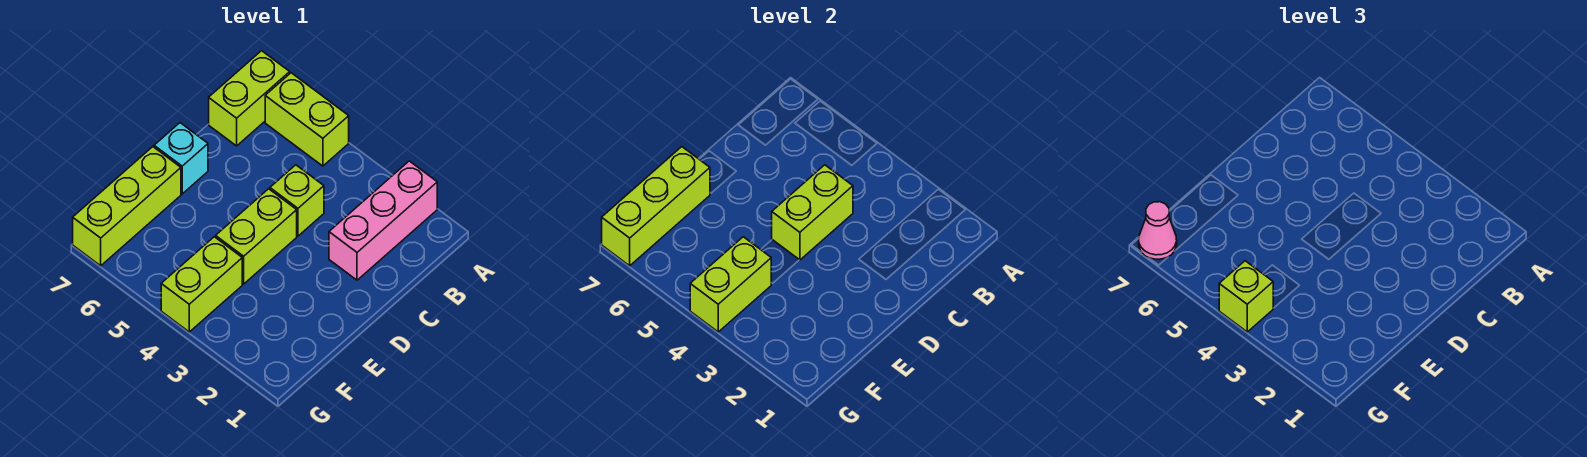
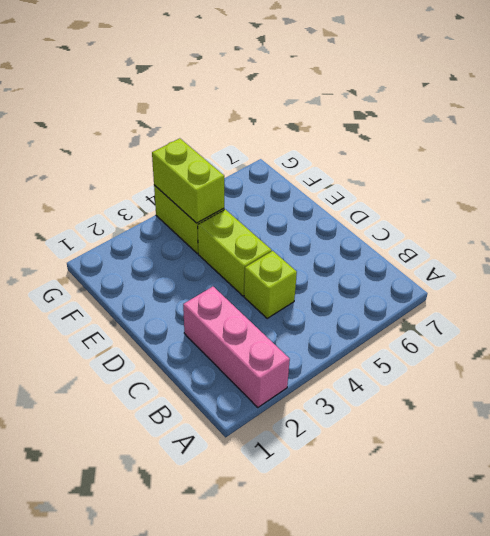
none -> lime 1x2 brick [265,73,349,166]
none -> lime 1x2 brick [209,51,290,146]
none -> cyan 1x1 brick [154,123,208,194]

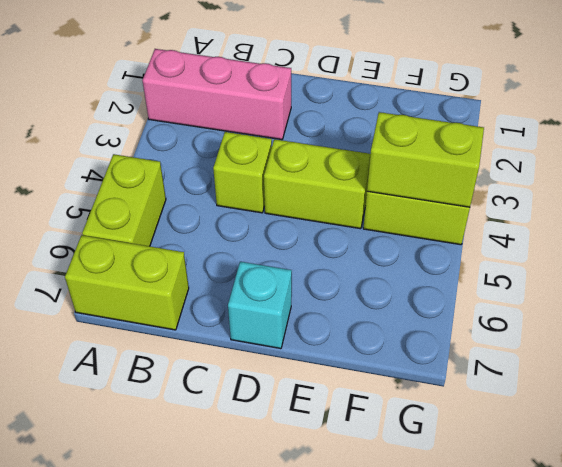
none -> lime 1x3 brick [73,147,181,266]
none -> lime 1x2 brick [772,165,853,260]
none -> lime 1x3 brick [602,147,710,266]

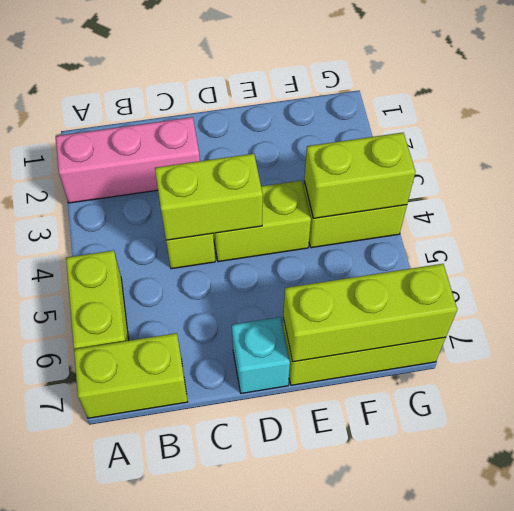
none -> lime 1x1 brick [1219,261,1273,332]
none -> pink 1x1 cone [1139,202,1177,259]

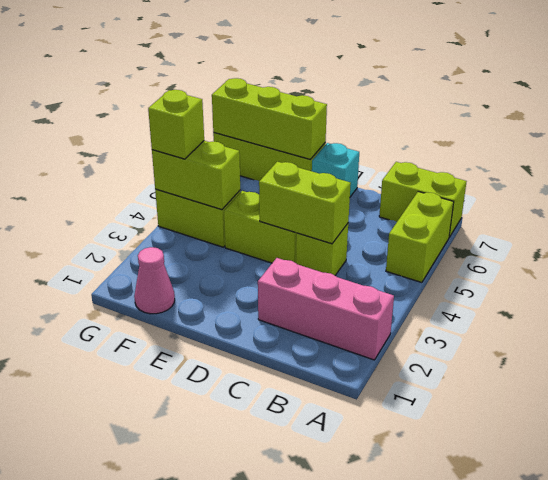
pink 1x1 cone [134,247,175,314] -> pink 1x1 cone moved to [1139,202,1177,259]

